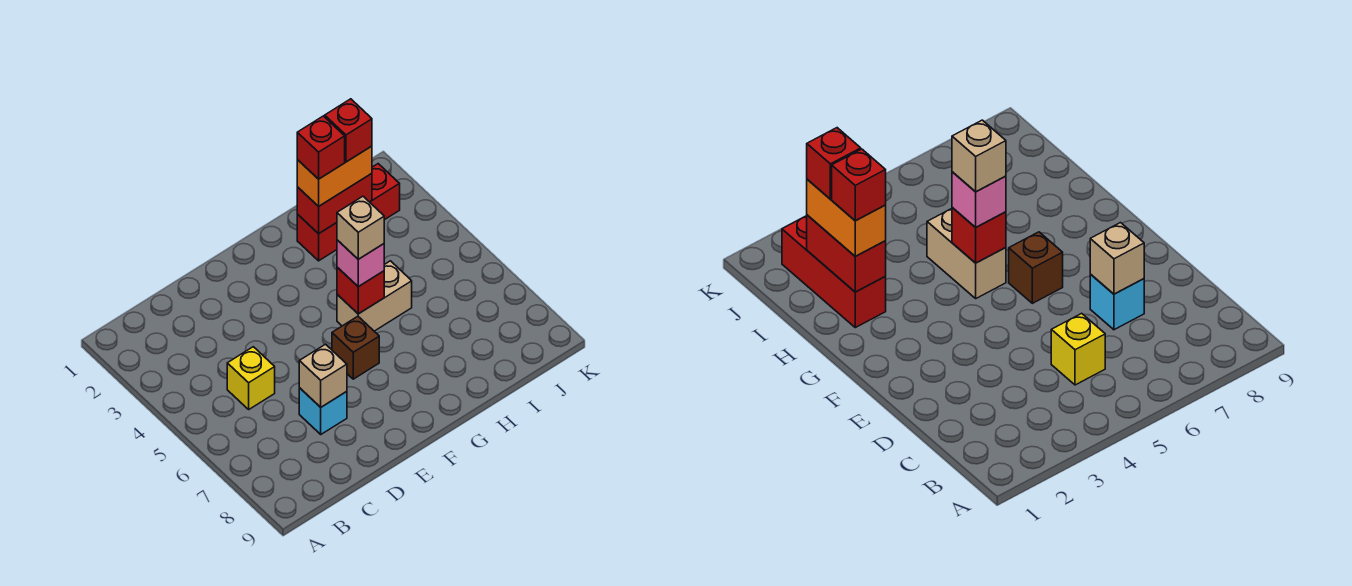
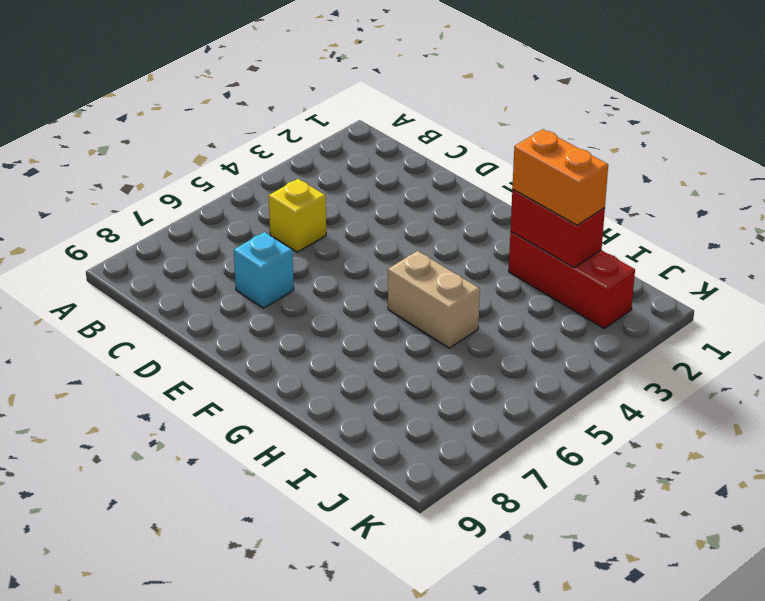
none -> brown 1x1 brick [332,316,379,379]
none -> tan 1x1 brick [299,344,347,407]
none -> red 1x1 brick [337,267,384,314]

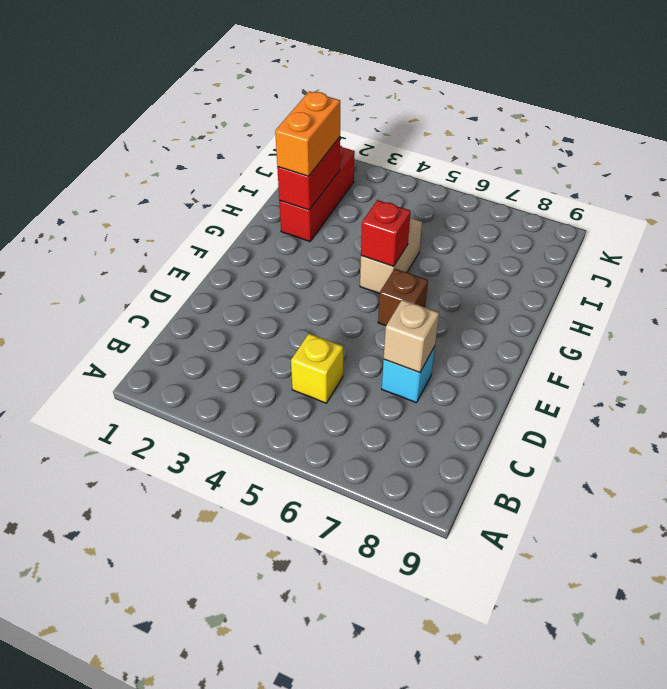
none -> pink 1x1 brick [337,240,384,287]
none -> tan 1x1 brick [337,196,384,259]
none -> red 1x1 brick [297,116,345,179]

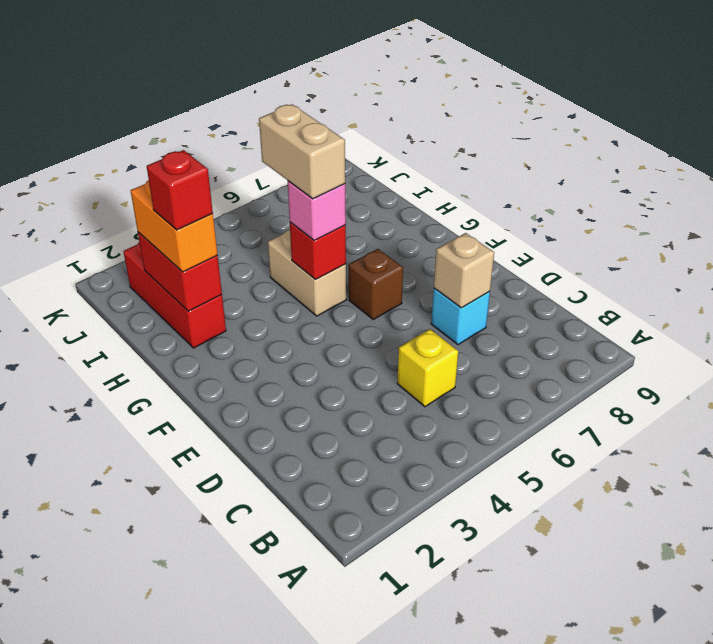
tan 1x2 brick [259,104,345,199] -> tan 1x1 brick [337,196,384,259]
none -> red 1x1 brick [325,99,372,162]

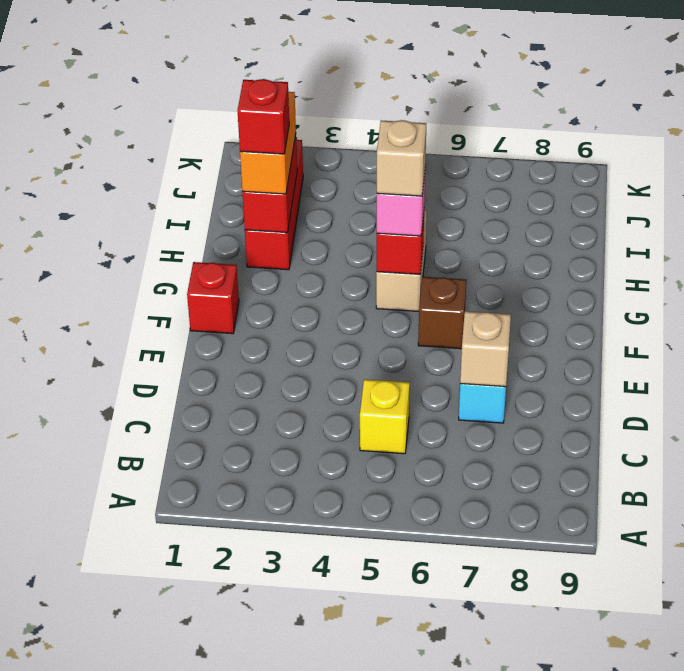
red 1x1 brick [187,262,239,334] -> red 1x1 brick moved to [325,99,372,162]

